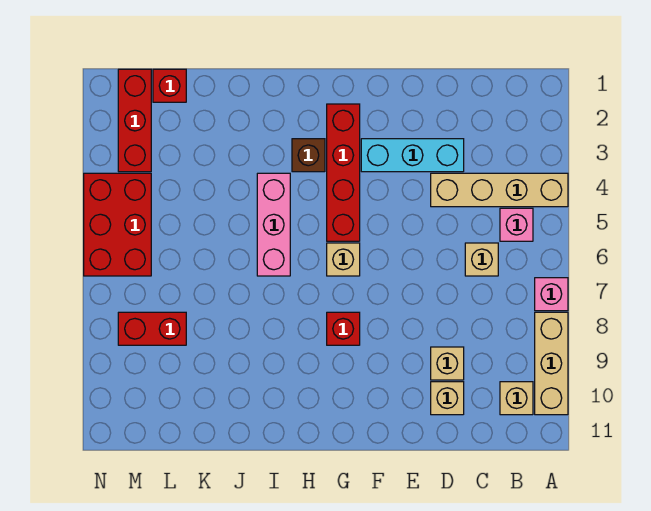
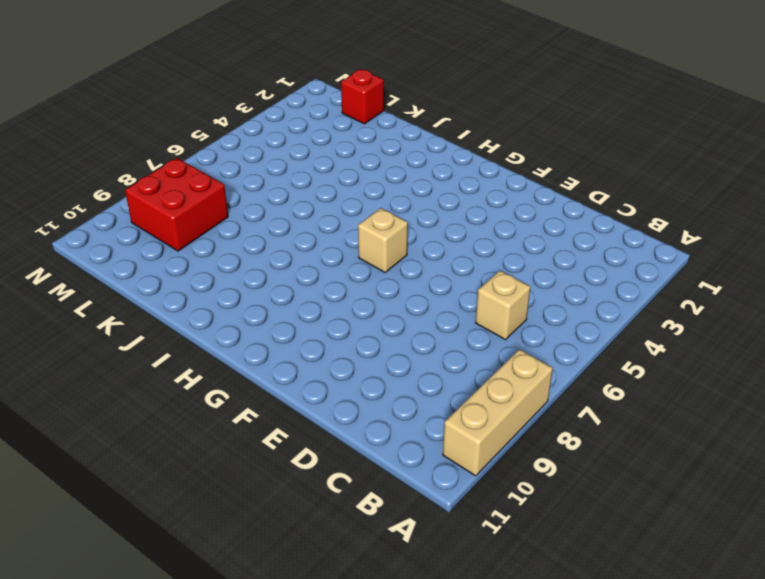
red 2x2 brick [125,158,228,251] -> red 1x2 brick [118,312,186,345]
none -> tan 1x4 brick [431,173,568,207]
none -> pink 1x1 brick [535,278,568,311]
none -> pink 1x1 brick [500,208,533,241]

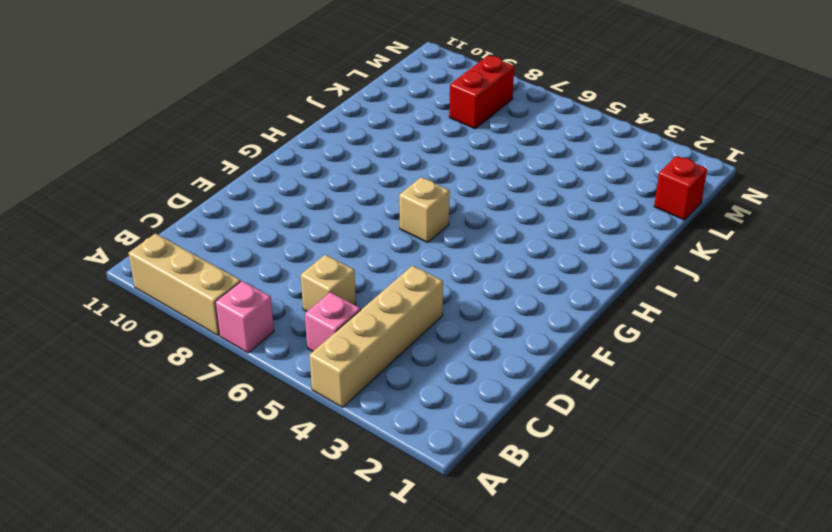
none -> tan 1x1 brick [500,382,533,415]
none -> cyan 1x3 brick [361,139,464,172]
none -> tan 1x1 brick [431,347,464,380]

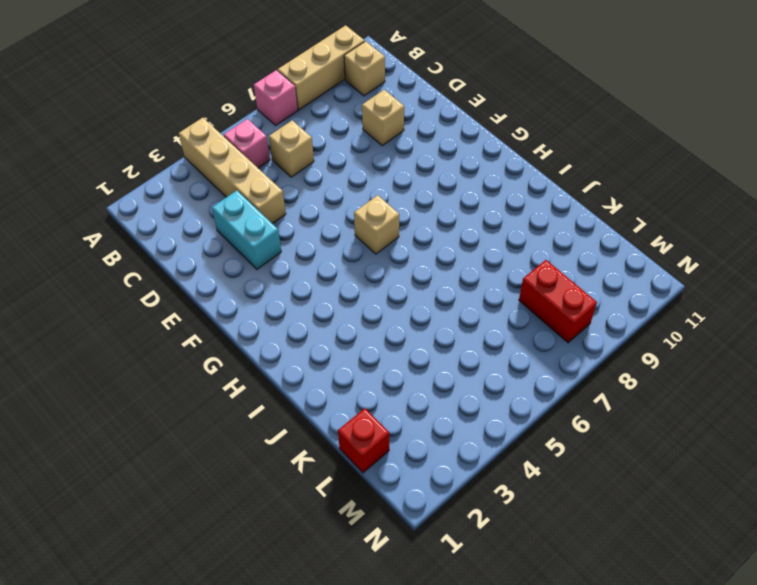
cyan 1x2 brick [212,190,281,269] -> cyan 1x3 brick [361,139,464,172]
none -> tan 1x1 brick [431,382,464,415]
none -> red 1x4 brick [327,104,360,241]
none -> red 1x1 brick [327,312,360,345]

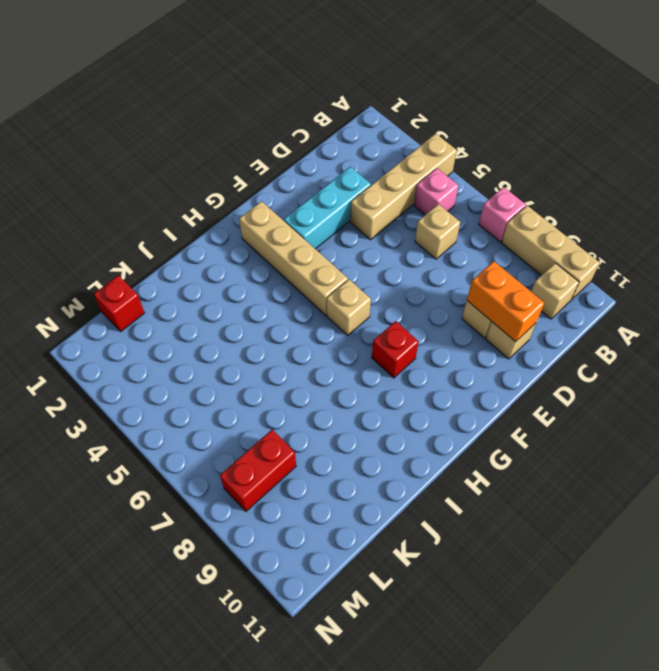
orange 1x2 brick [467,261,544,342] -> none
tan 1x4 brick [239,201,348,315] -> red 1x4 brick [327,104,360,241]
none -> brown 1x1 brick [292,139,325,172]
none -> pink 1x3 brick [257,173,290,276]
none -> red 1x3 brick [118,69,151,172]

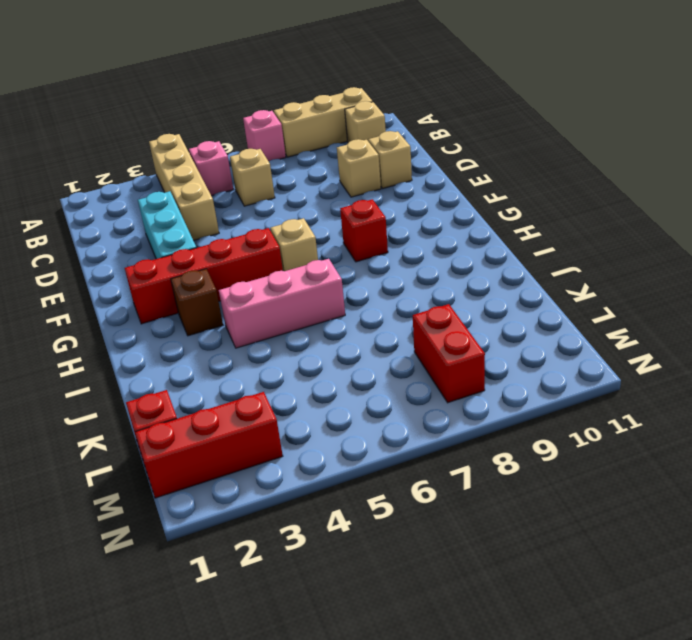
none -> red 2x3 brick [84,173,151,276]

